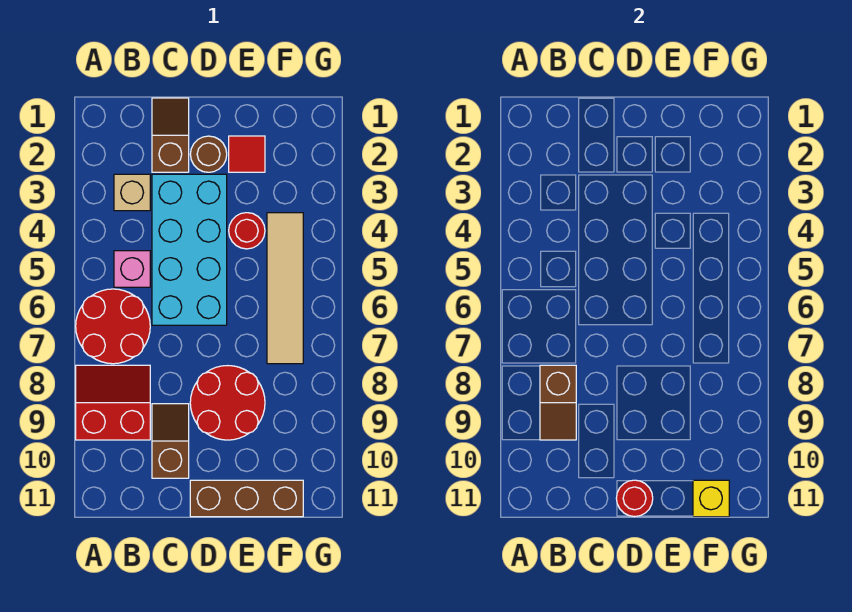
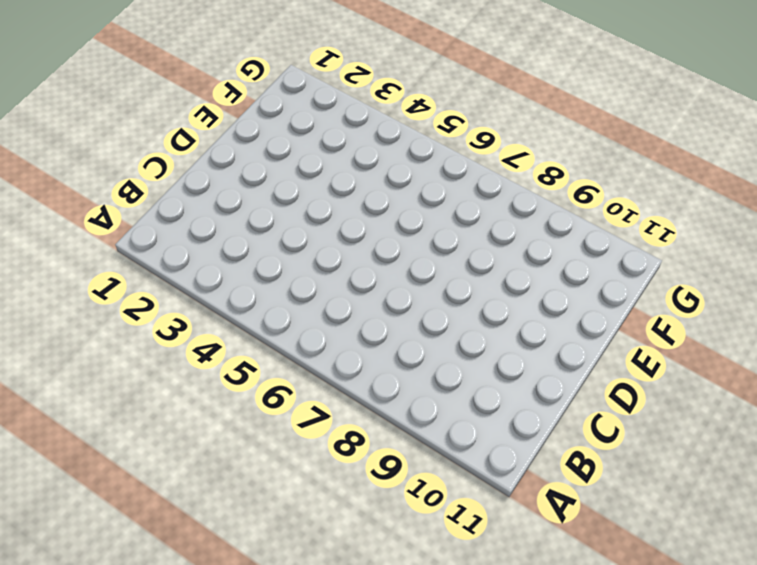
none -> red 2x2 round brick [76,289,150,364]
none -> red 2x2 slope [76,365,150,440]
none -> tan 1x1 brick [114,174,150,211]

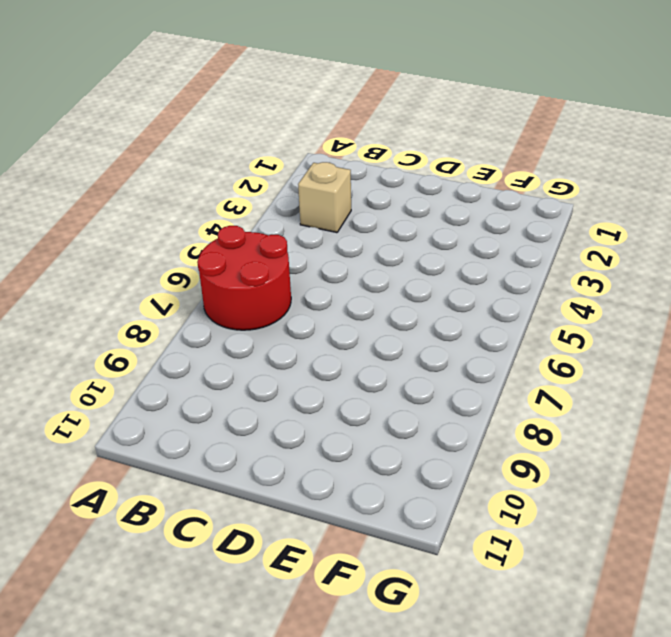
none -> red 2x2 slope [76,365,150,440]
none -> pink 1x1 brick [114,251,150,287]
none -> brown 1x2 slope [152,98,189,172]

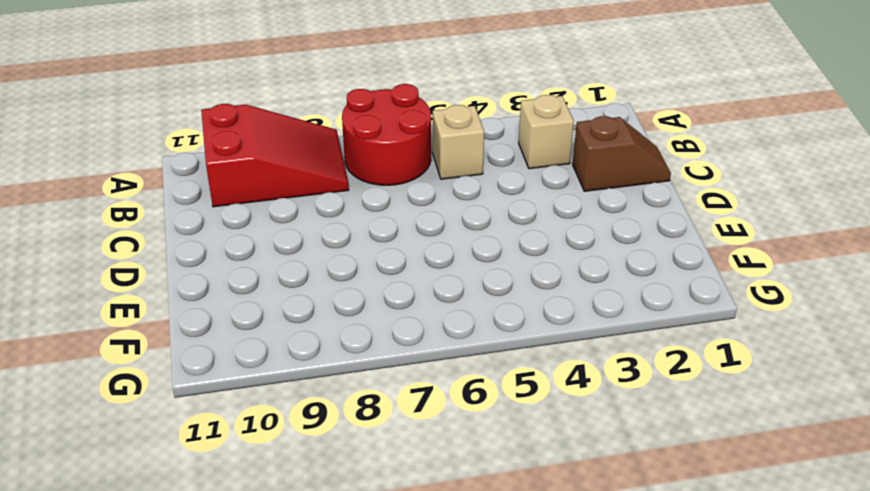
red 2x3 slope [201,104,349,207] -> red 2x2 slope [76,365,150,440]
tan 1x1 brick [433,105,484,179] -> pink 1x1 brick [114,251,150,287]
none -> cyan 2x4 brick [152,174,227,325]
none -> brown 1x2 slope [152,404,189,478]
none -> brown 1x1 round brick [190,136,227,172]

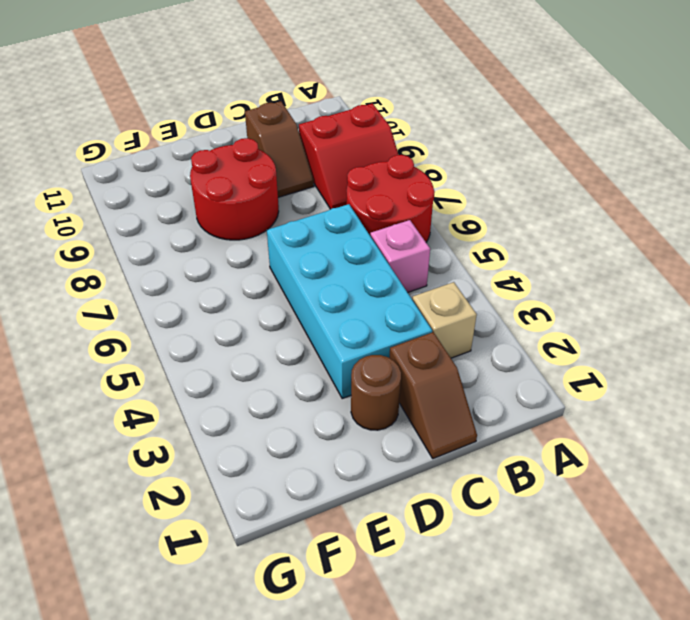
none -> brown 1x3 brick [190,480,303,517]
none -> red 1x1 tile [229,136,265,172]
none -> red 1x1 round brick [229,213,265,249]

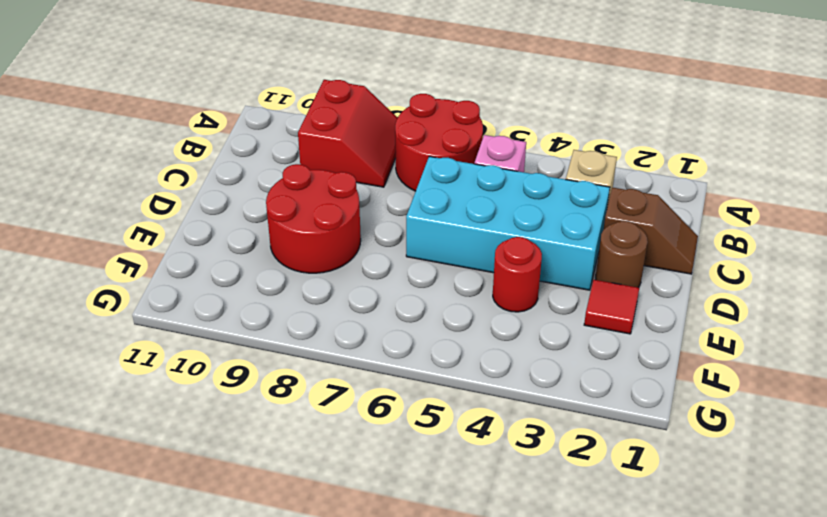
none -> brown 1x2 slope [152,404,189,478]
none -> brown 1x3 brick [190,480,303,517]
none -> tan 1x4 tile [267,213,303,364]

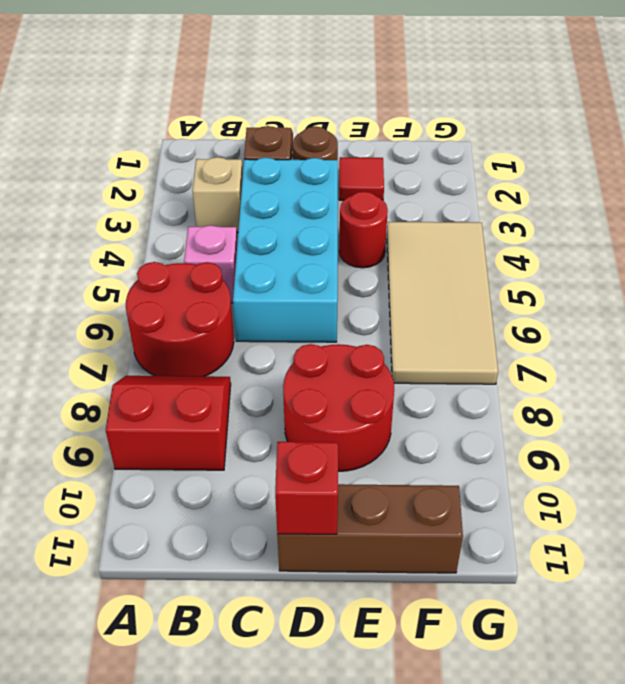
red 1x1 brick [275,442,338,534] -> red 1x1 round brick [616,480,653,517]
tan 2x4 tile [387,222,498,384] -> tan 1x4 tile [267,213,303,364]
none -> brown 1x2 slope [152,404,189,478]
none -> brown 1x2 slope [540,365,576,440]
none -> yellow 1x1 brick [693,480,729,517]

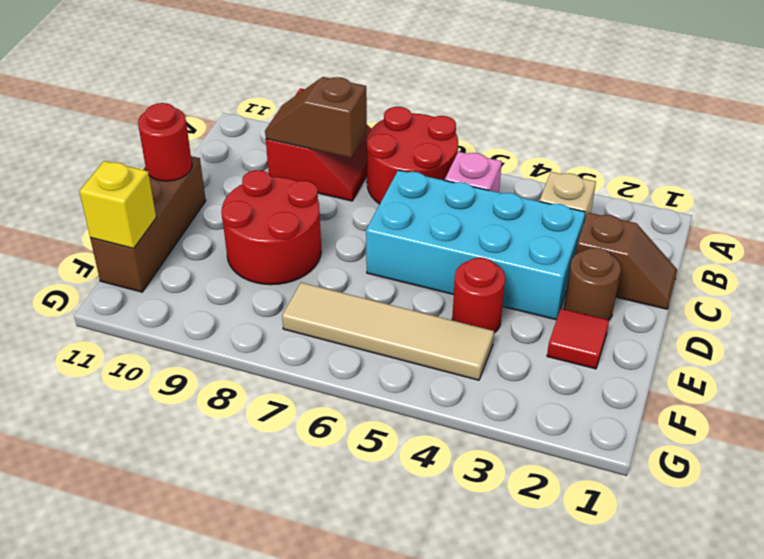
none -> brown 1x2 slope [152,404,189,478]

